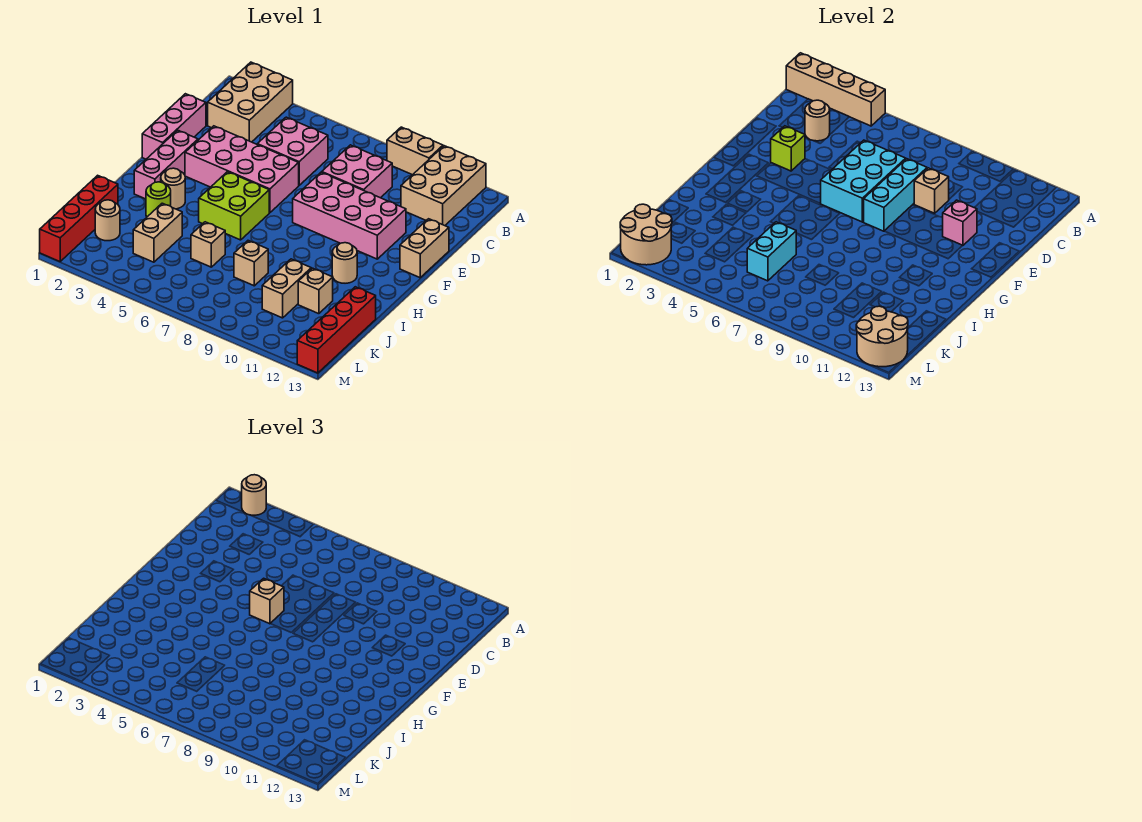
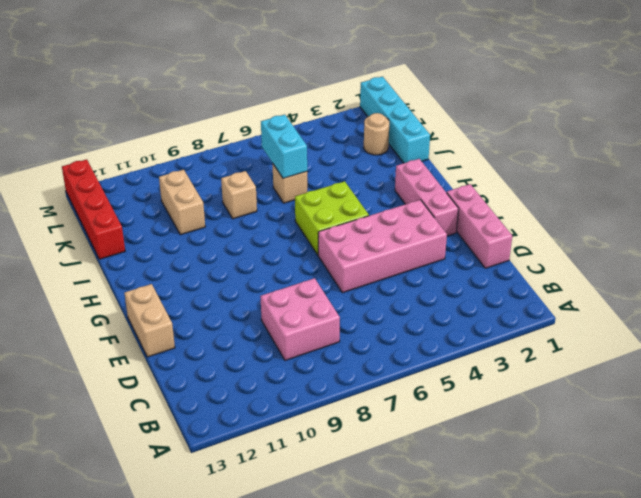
cyan 1x4 brick [360,77,430,163] -> red 1x4 brick [40,175,118,262]
none -> tan 2x3 brick [208,62,293,142]
none -> tan 1x2 brick [387,127,443,175]
none -> tan 2x3 brick [401,146,486,226]
none -> pink 2x2 brick [257,117,328,185]

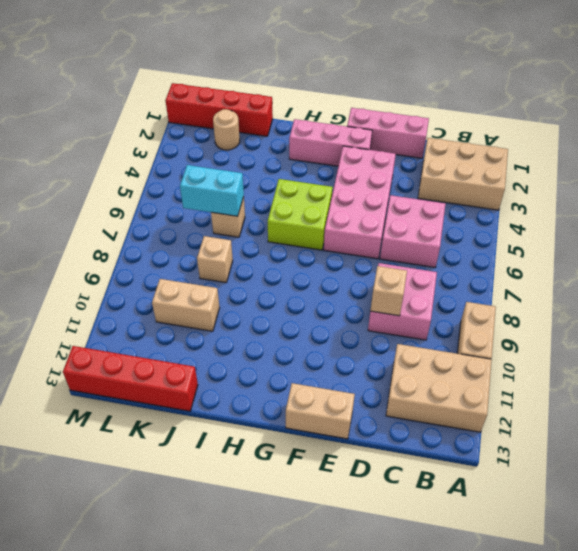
none -> pink 2x4 brick [293,172,406,259]
none -> tan 1x1 round brick [161,168,185,209]
none -> tan 1x1 round brick [332,243,357,283]
none -> lime 1x1 round brick [146,182,171,217]

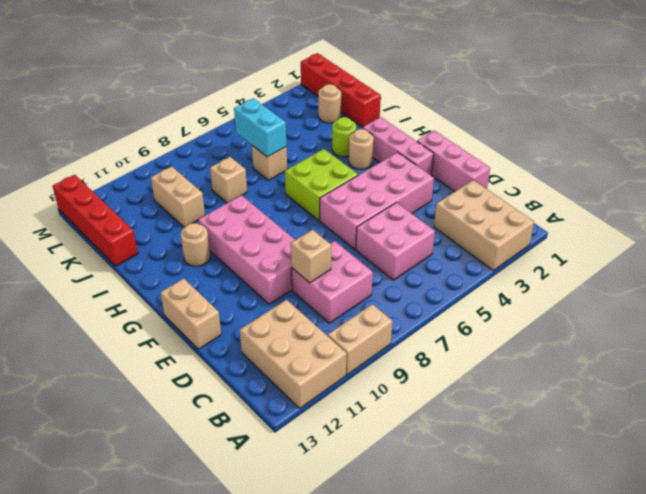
pink 2x4 brick [198,195,295,304] -> pink 2x4 brick turned to [293,172,406,259]
none -> tan 1x2 brick [133,203,182,262]
none -> tan 1x1 brick [298,268,333,314]
none -> tan 1x4 brick [786,53,885,126]
none -> tan 1x1 round brick [805,100,830,141]

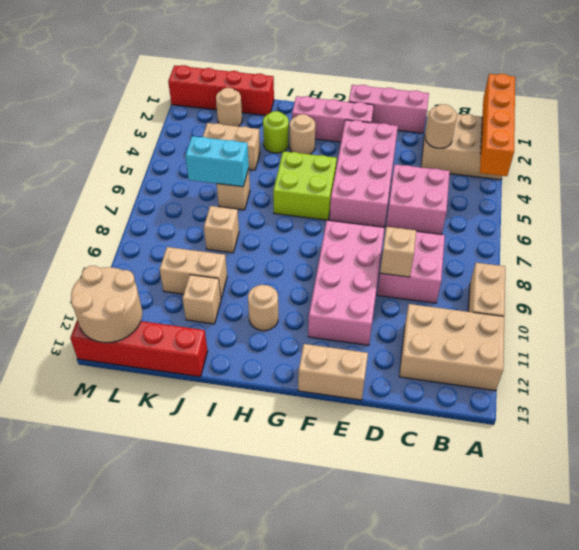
orange 1x4 brick [480,74,515,176] -> tan 1x4 brick [786,53,885,126]
none -> cyan 2x3 brick [821,140,906,222]
none -> cyan 1x3 brick [864,159,927,231]
none -> lime 1x1 brick [771,126,805,171]
none -> pink 1x1 brick [943,200,977,245]

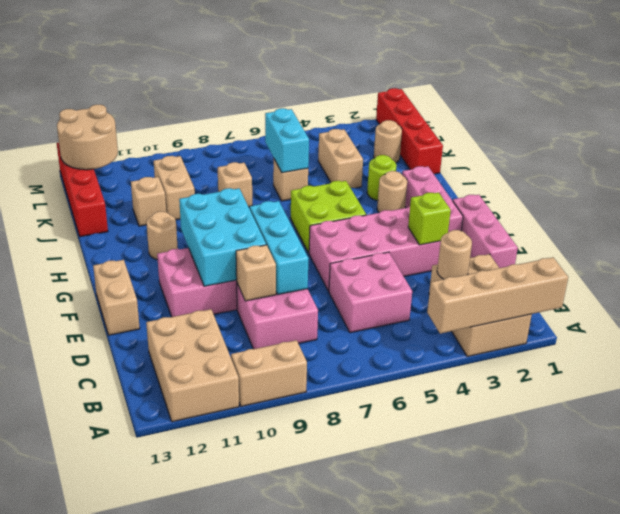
cyan 2x3 brick [179,188,266,286] -> cyan 2x3 brick moved to [821,140,906,222]
none -> pink 1x1 brick [943,200,977,245]
none -> tan 2x2 round brick [620,204,672,265]
none -> tan 1x1 round brick [242,475,266,515]
none -> tan 1x1 brick [250,578,284,624]

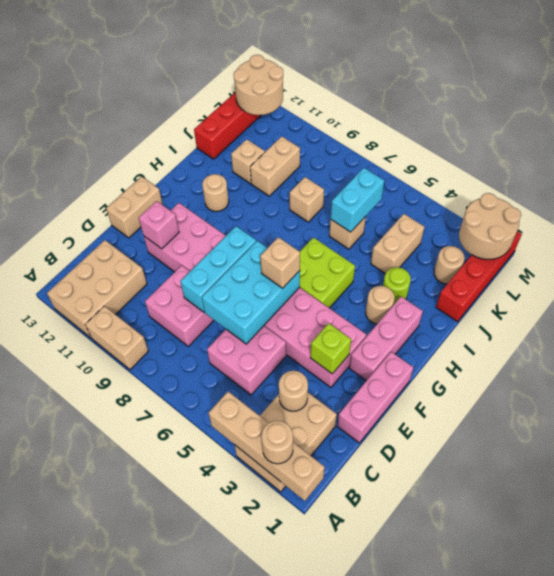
none -> tan 1x1 brick [914,168,949,213]

